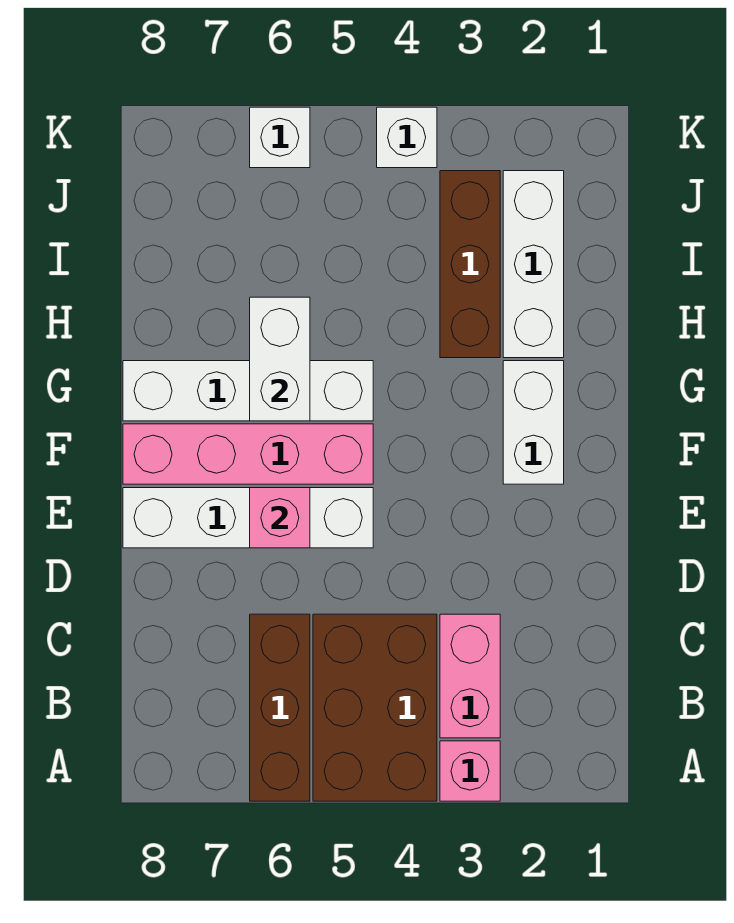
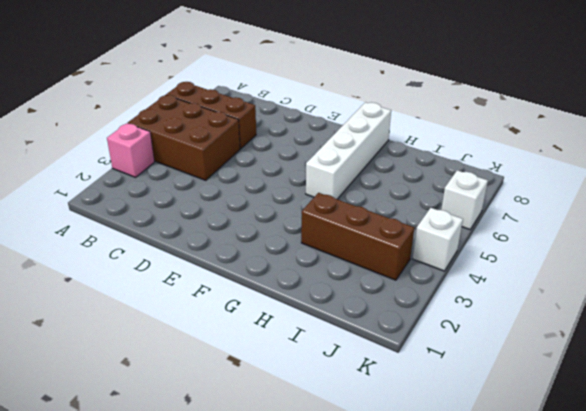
none -> pink 1x2 brick [440,614,500,738]
none -> white 1x4 brick [123,488,373,548]
none -> white 1x2 brick [503,361,564,484]

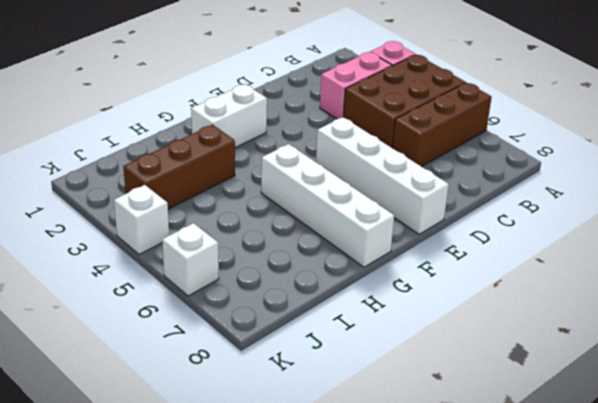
none -> pink 1x4 brick [123,424,373,484]
none -> white 1x3 brick [503,171,564,358]
none -> pink 1x1 brick [250,488,310,548]

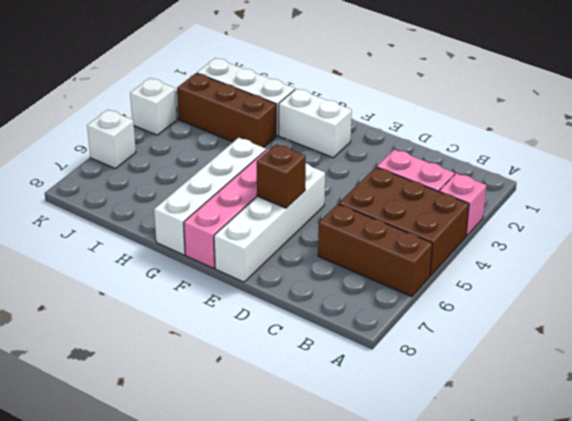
brown 1x1 brick [257,144,306,208] -> pink 1x1 brick [250,488,310,548]
none -> white 1x2 brick [250,297,310,421]

